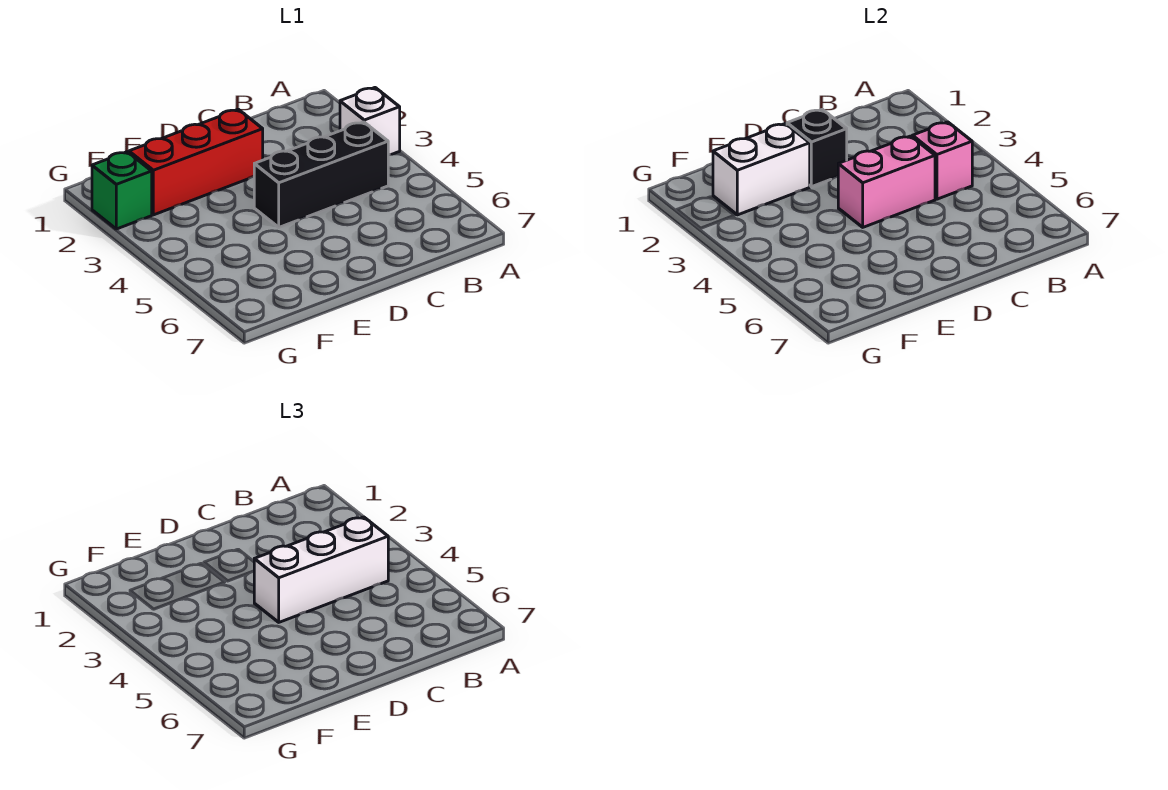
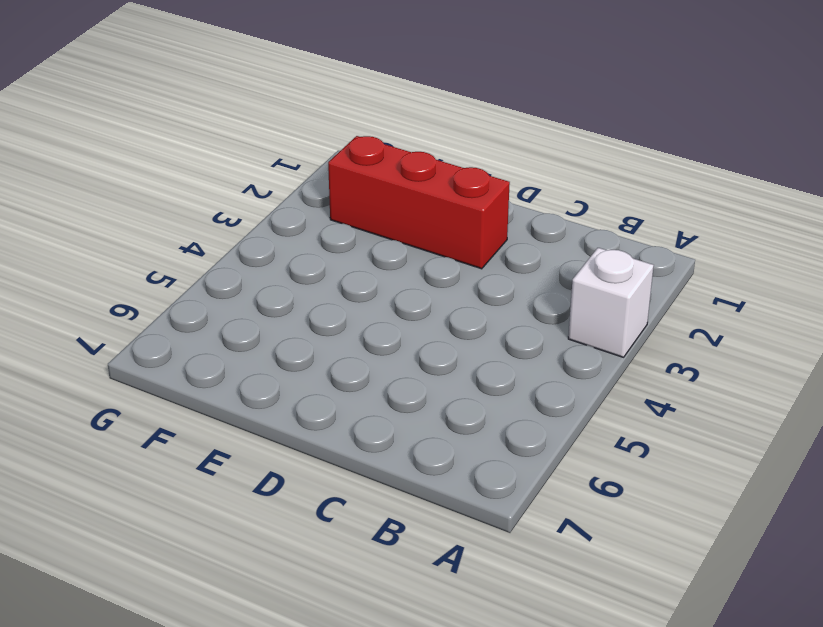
none -> black 1x3 brick [254,122,388,227]
none -> green 1x1 brick [92,152,152,229]

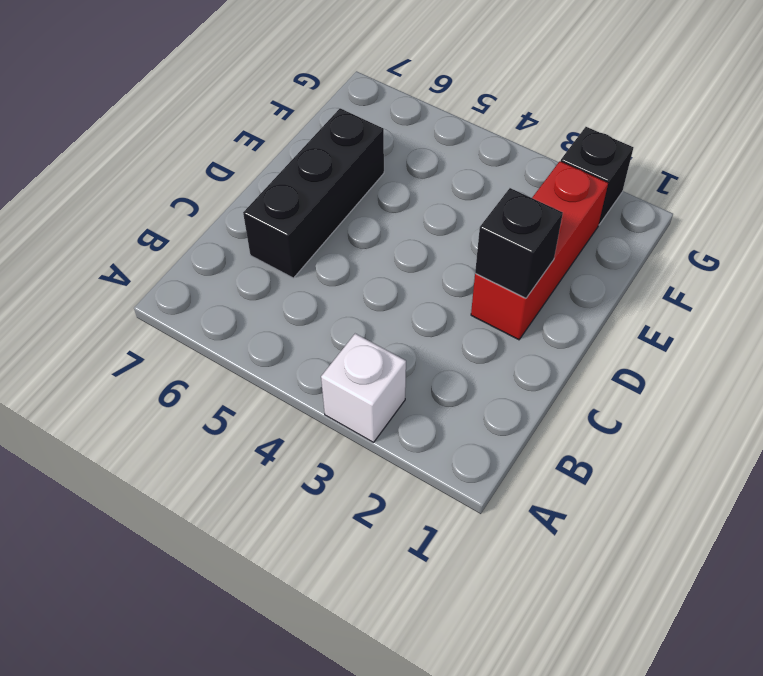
black 1x3 brick [243,108,384,278] -> black 1x3 brick moved to [254,122,388,227]
black 1x1 brick [561,127,634,225] -> green 1x1 brick [92,152,152,229]
none -> pink 1x1 brick [912,122,972,199]
none -> pink 1x2 brick [838,136,935,227]

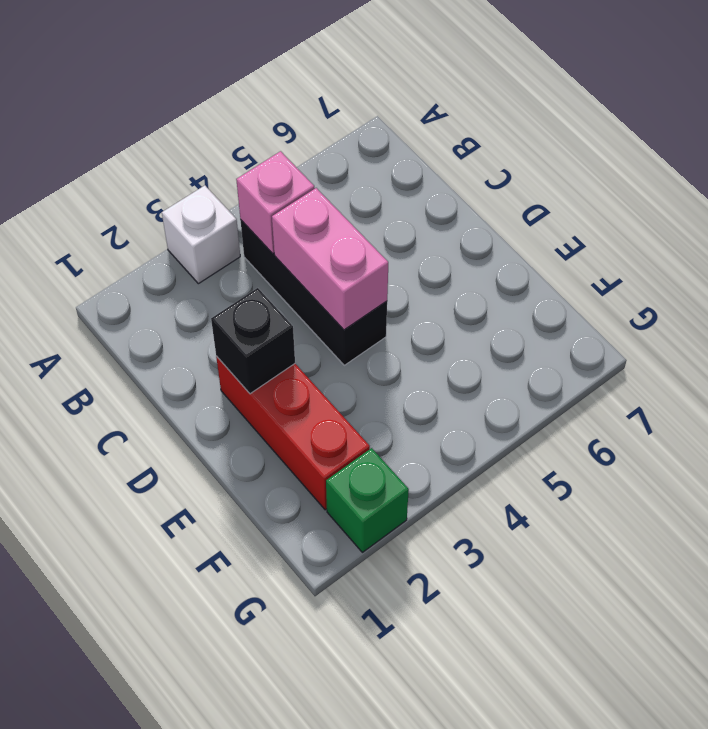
none -> white 1x2 brick [713,124,810,215]
none -> white 1x3 brick [254,517,388,622]

